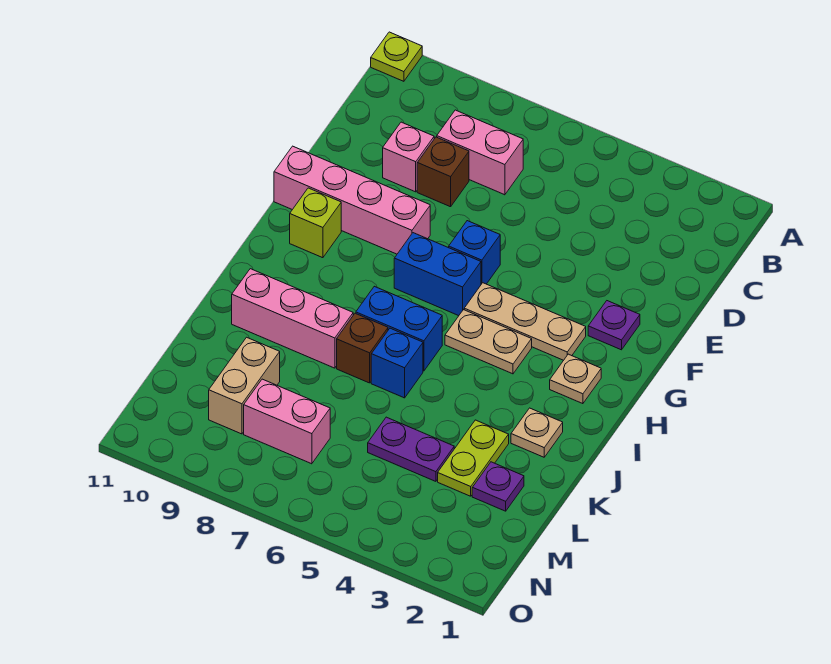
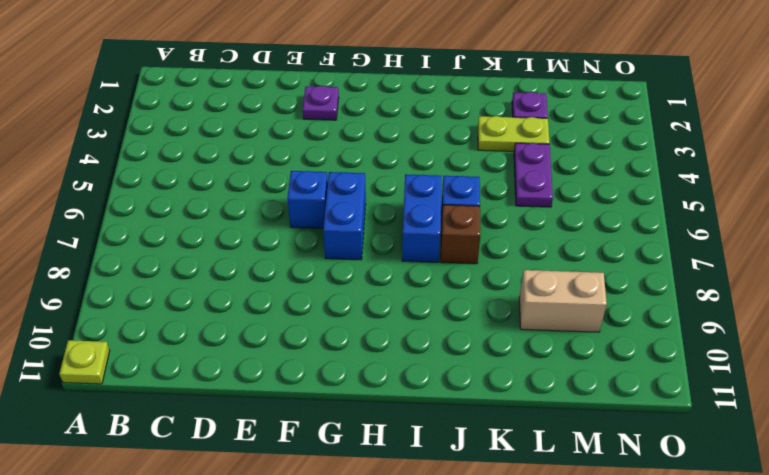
none -> pink 1x2 brick [437,110,523,195]
none -> brown 1x1 brick [417,137,469,207]
none -> pink 1x1 brick [383,122,434,192]

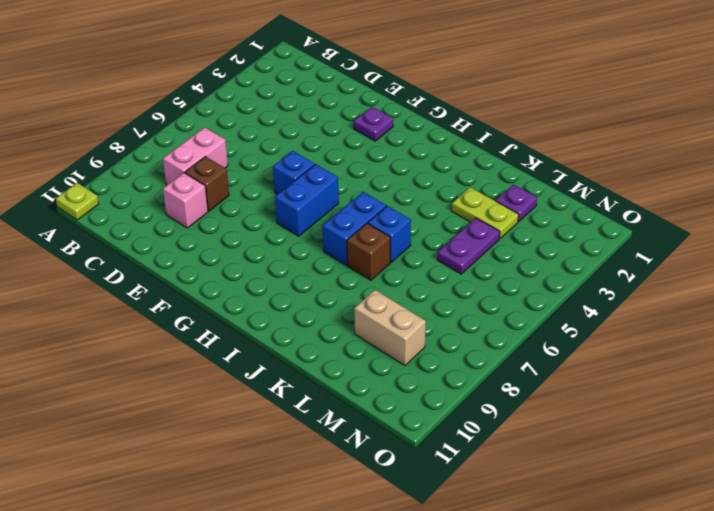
none -> pink 1x4 brick [274,146,430,254]
none -> tan 1x3 plate [464,283,586,360]
none -> lime 1x1 brick [290,188,341,258]

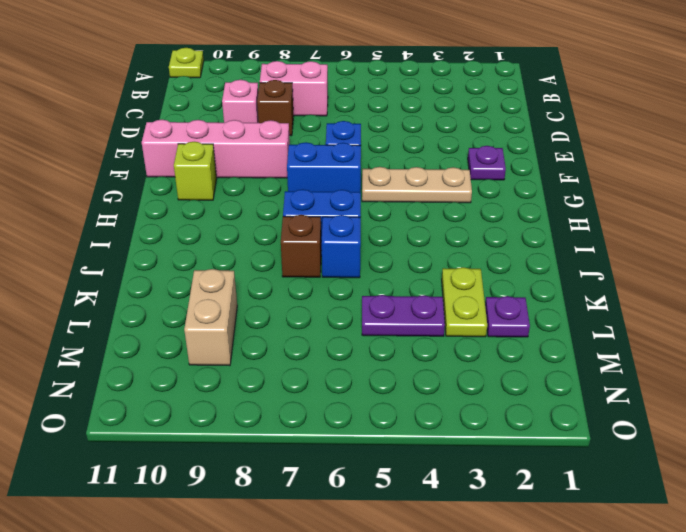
none -> tan 1x1 plate [550,354,601,404]
none -> tan 1x2 plate [445,310,532,374]
none -> tan 1x1 plate [511,408,563,457]

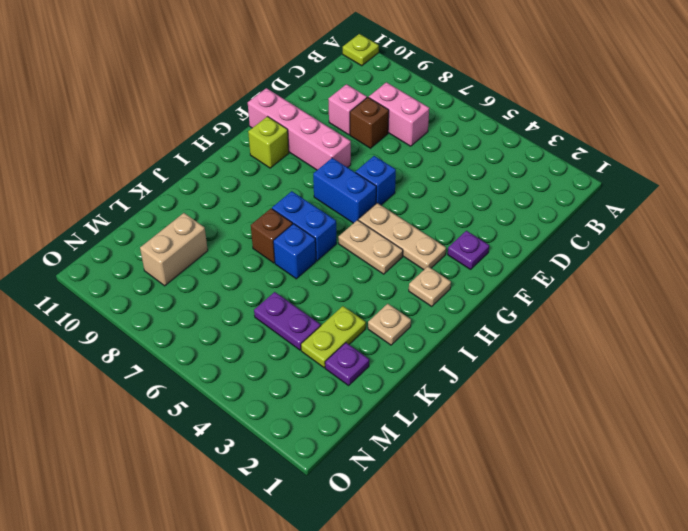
none -> pink 1x3 brick [232,269,353,368]
none -> pink 1x2 brick [244,379,330,464]

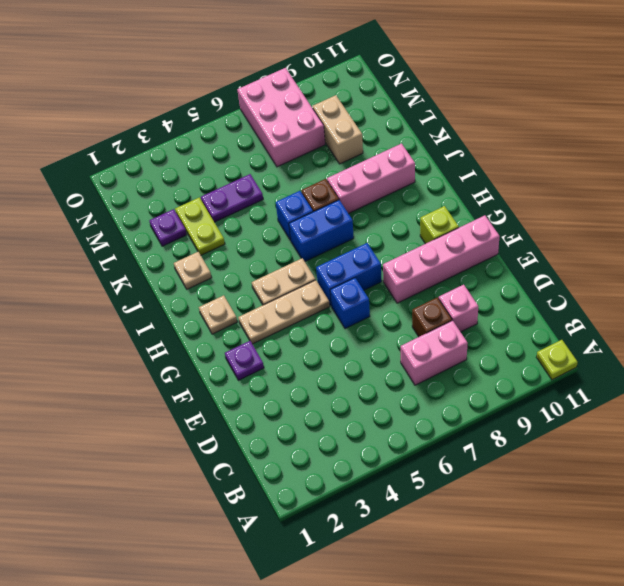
pink 2x3 brick [237,68,325,167] -> pink 1x2 brick [244,379,330,464]

